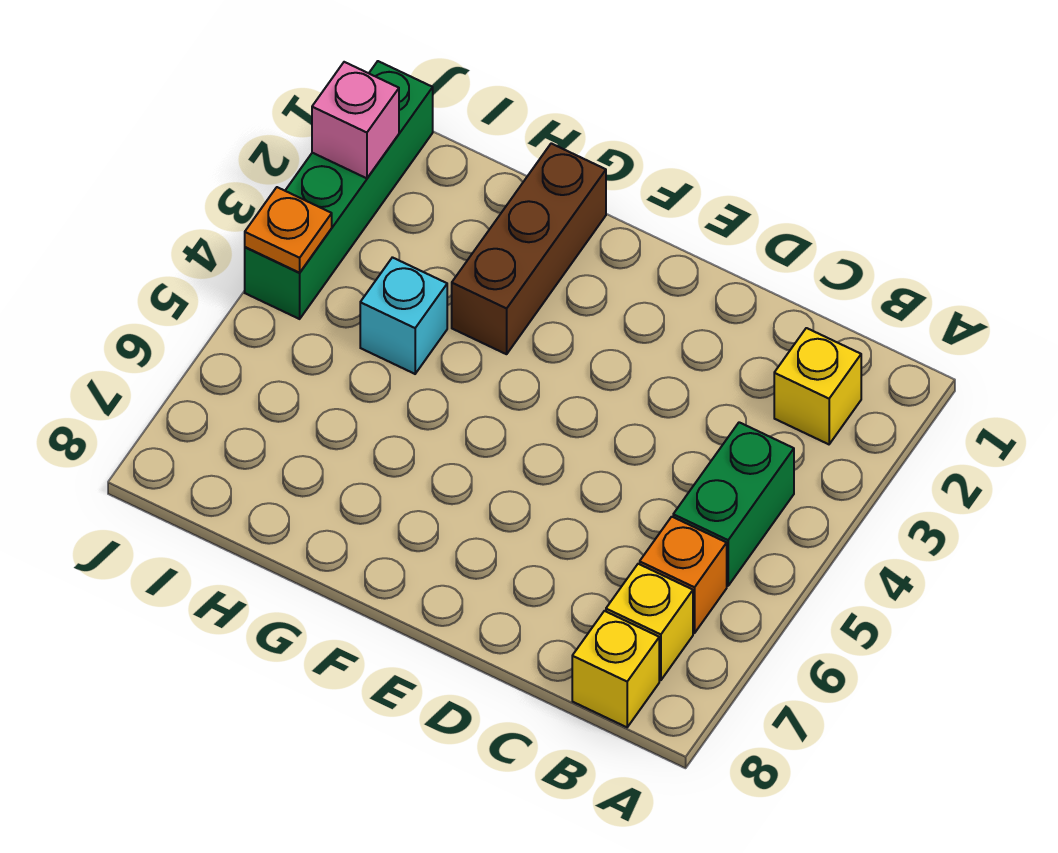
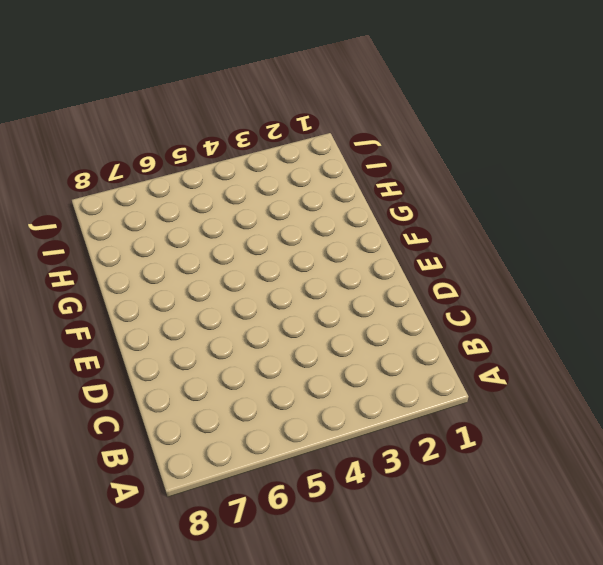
none -> yellow 1x1 brick [774,328,861,444]
none -> green 1x2 brick [673,422,794,586]

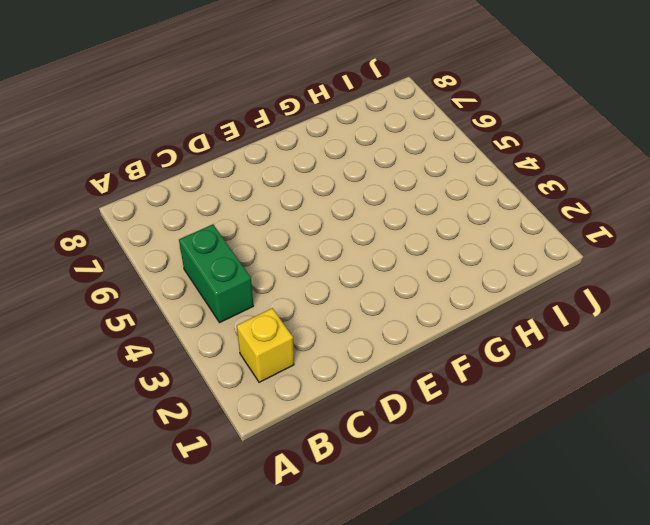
none -> orange 1x1 brick [640,517,727,633]
none -> yellow 1x1 brick [606,564,693,680]

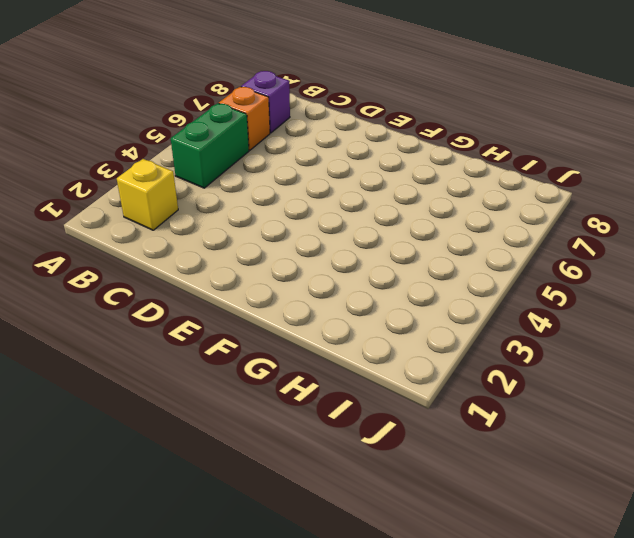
purple 1x1 brick [241,71,290,133] -> yellow 1x1 brick [606,564,693,680]
none -> yellow 1x1 brick [572,611,659,727]
none -> brown 1x3 brick [452,143,606,354]

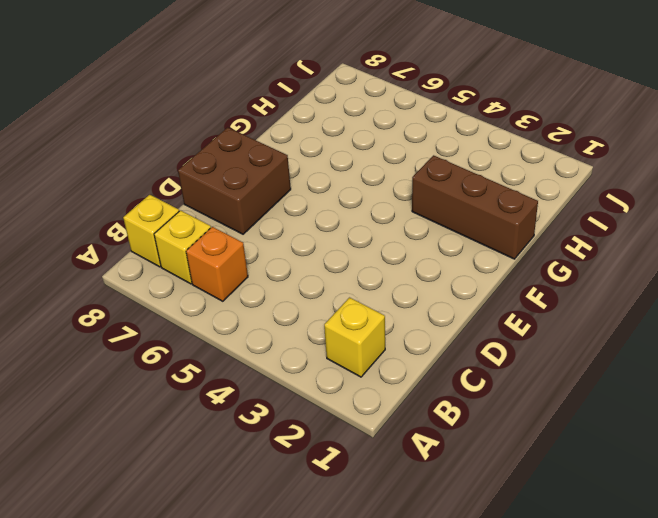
brown 2x2 brick [178,127,291,234] -> none
none -> green 1x2 brick [673,422,794,586]
none -> cyan 1x1 brick [360,257,447,374]

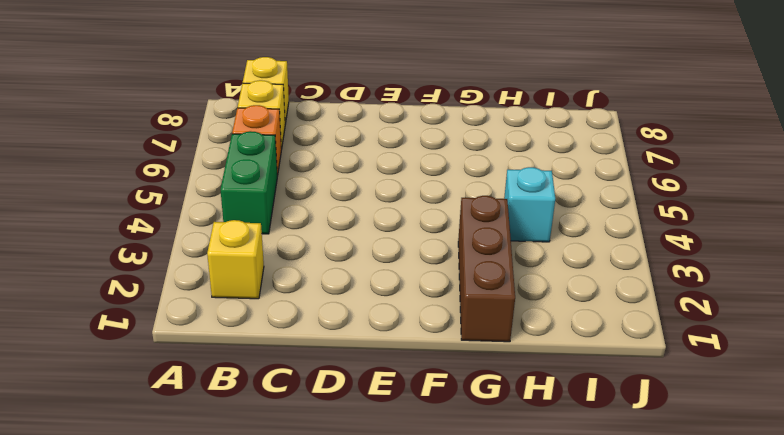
none -> green 1x4 brick [245,61,433,319]
none -> pink 1x1 brick [312,62,399,178]

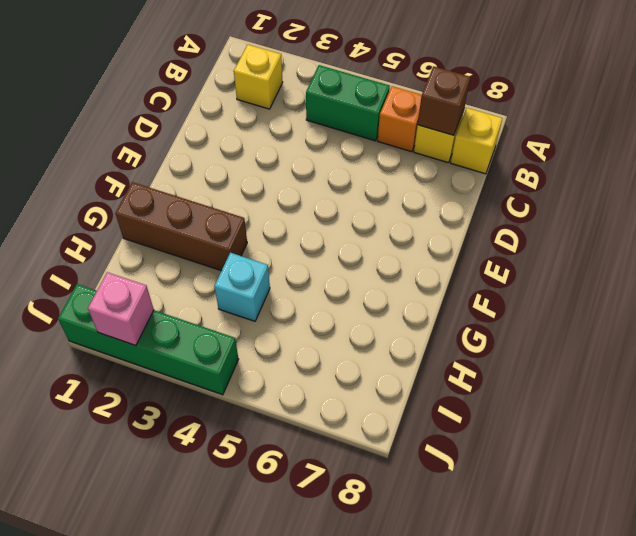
brown 1x1 brick [418,66,470,135] -> none
none -> orange 1x1 plate [245,187,332,273]

